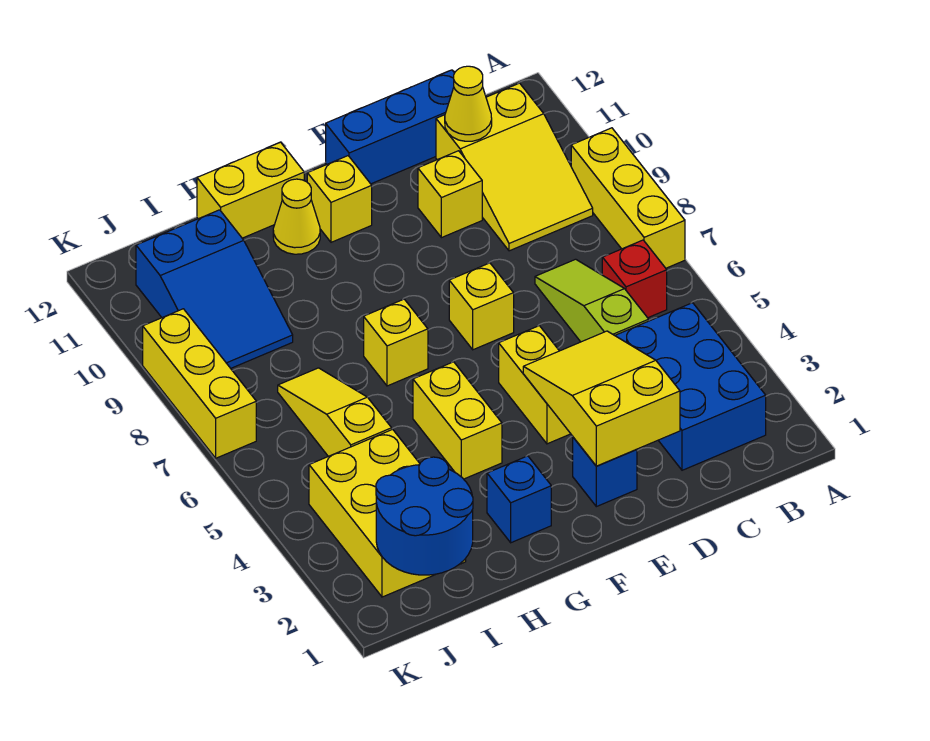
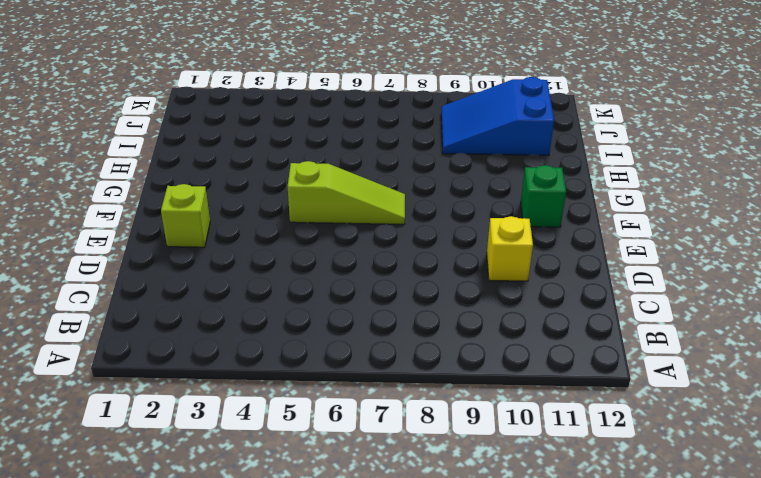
lime 1x1 brick [161,184,210,247] -> blue 1x1 brick [573,437,637,507]
lime 1x3 slope [288,161,405,224] -> lime 1x3 slope moved to [535,259,649,342]
green 1x1 brick [521,165,566,227] -> yellow 1x1 brick [307,156,372,242]
none -> yellow 1x3 brick [571,128,685,268]
none -> blue 2x3 brick [615,303,766,470]
none -> red 1x1 brick [602,240,667,318]

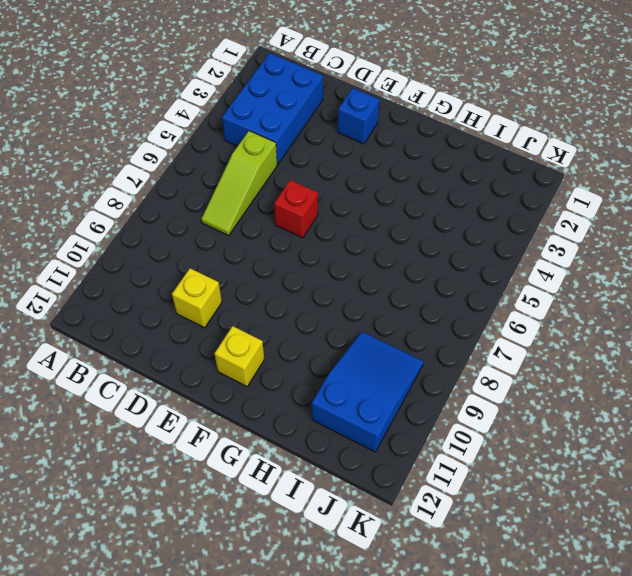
red 1x1 brick [274,180,318,238] -> red 1x1 brick moved to [602,240,667,318]
none -> yellow 1x3 brick [571,128,685,268]
none -> yellow 2x3 slope [436,83,593,251]
none -> blue 1x3 brick [326,70,454,184]

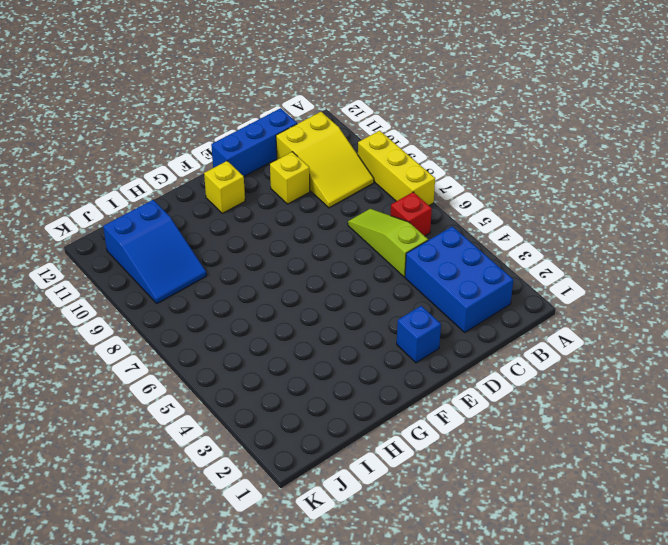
none -> yellow 1x2 brick [499,326,571,444]
none -> yellow 1x1 brick [449,263,514,350]
none -> blue 1x1 brick [487,456,551,543]

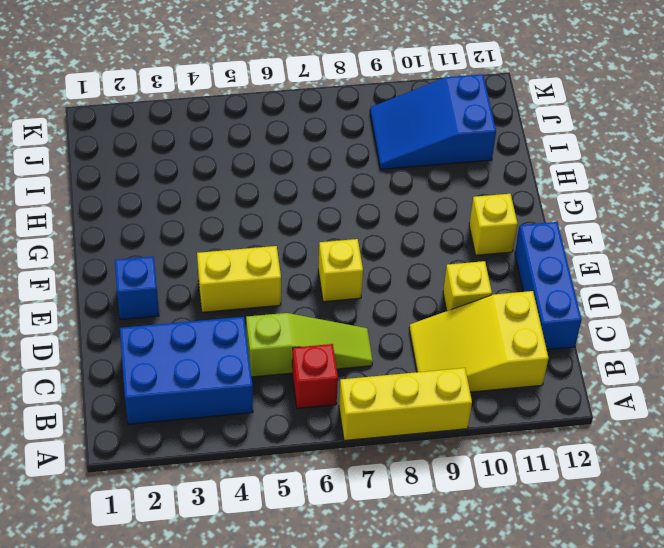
none -> blue 1x1 brick [487,456,551,543]
none -> yellow 1x2 brick [413,362,502,479]
none -> yellow 1x1 brick [364,299,428,386]

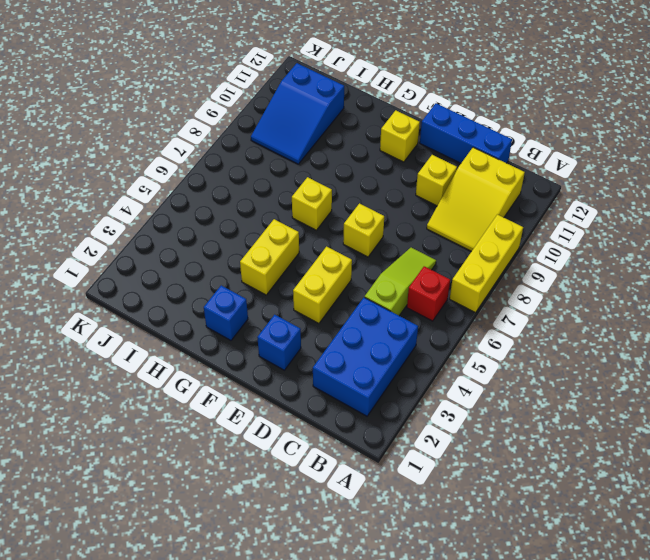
none -> yellow 1x1 cone [273,179,320,254]
none -> yellow 1x2 brick [197,142,304,238]
none -> yellow 2x3 brick [309,429,466,597]

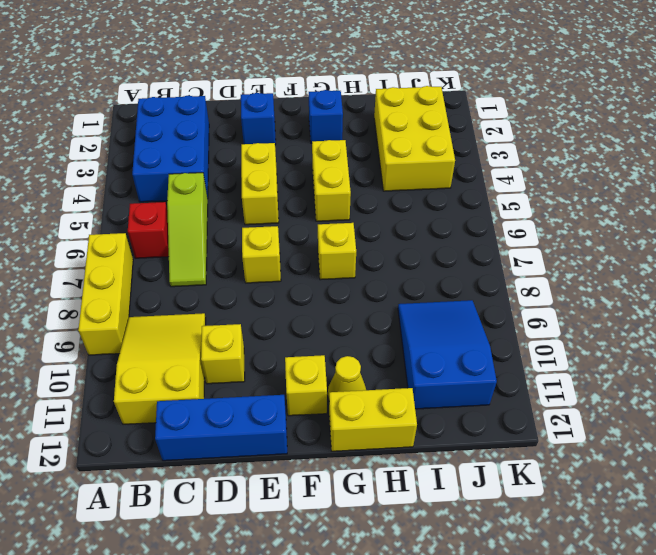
none -> yellow 1x3 slope [278,368,392,456]
none -> yellow 1x3 brick [143,309,256,458]
none -> yellow 1x1 cone [445,66,492,141]

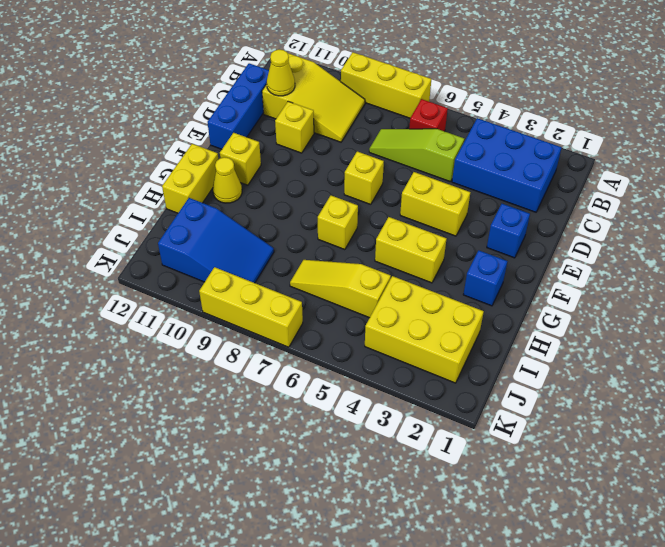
none -> yellow 2x3 slope [523,331,680,466]
none -> blue 2x2 round brick [376,457,473,575]

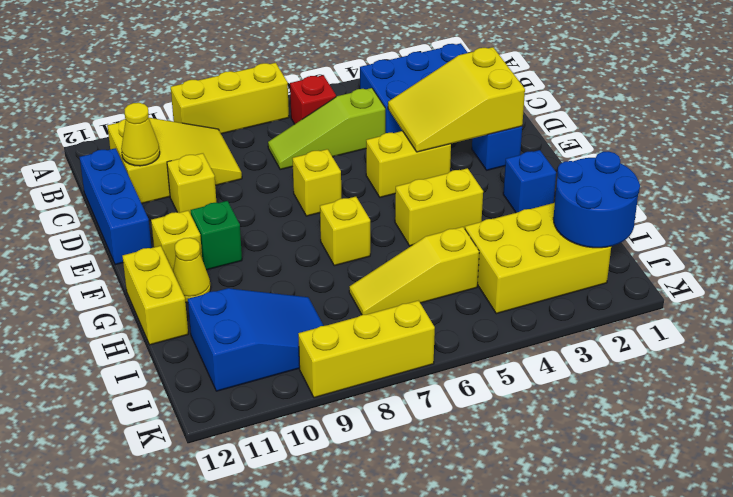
green 1x1 brick [191,201,242,270] -> none

